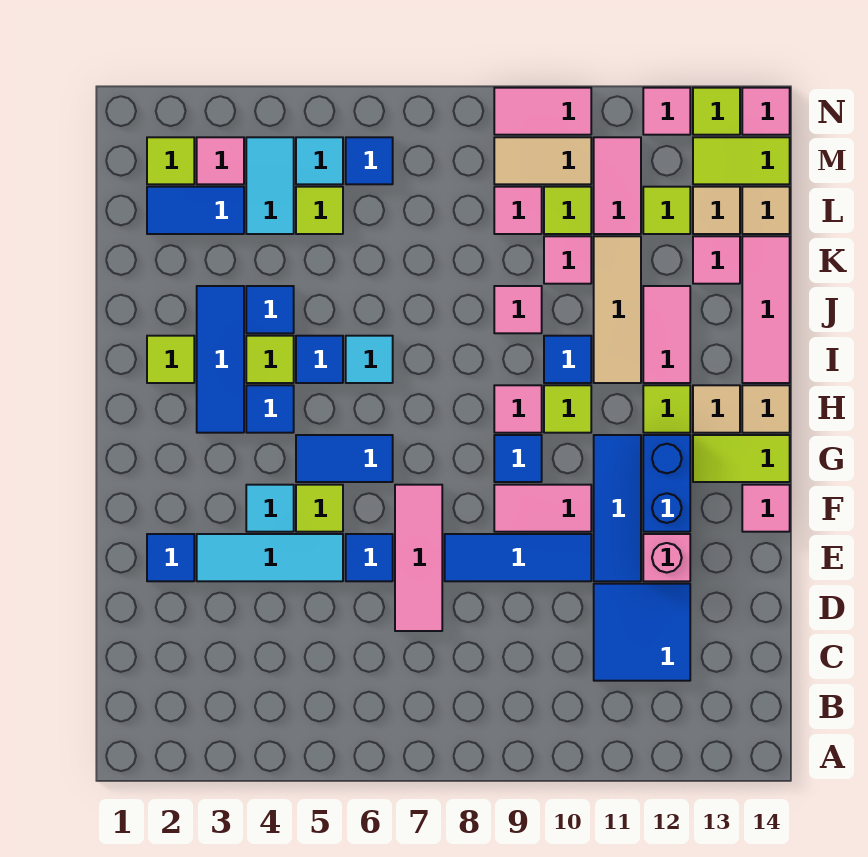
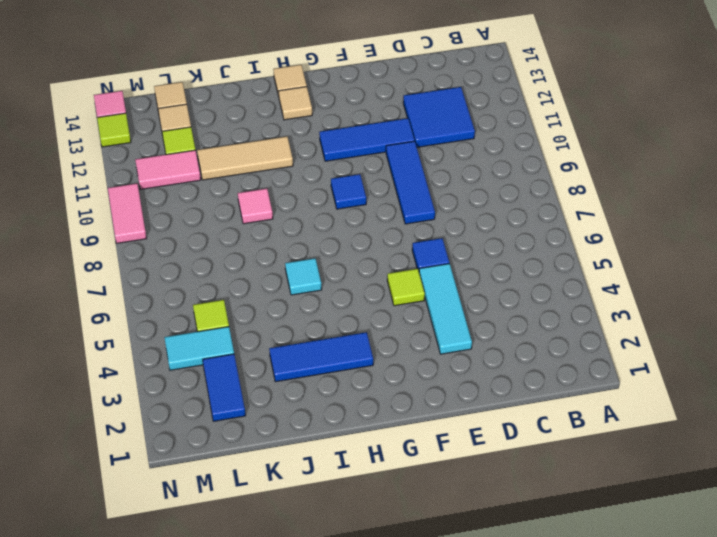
none -> pink 1x3 tile [395,485,442,631]
none -> blue 1x1 tile [147,534,194,581]
none -> pink 1x1 brick [643,534,690,581]
none -> cyan 1x1 tile [246,485,294,532]

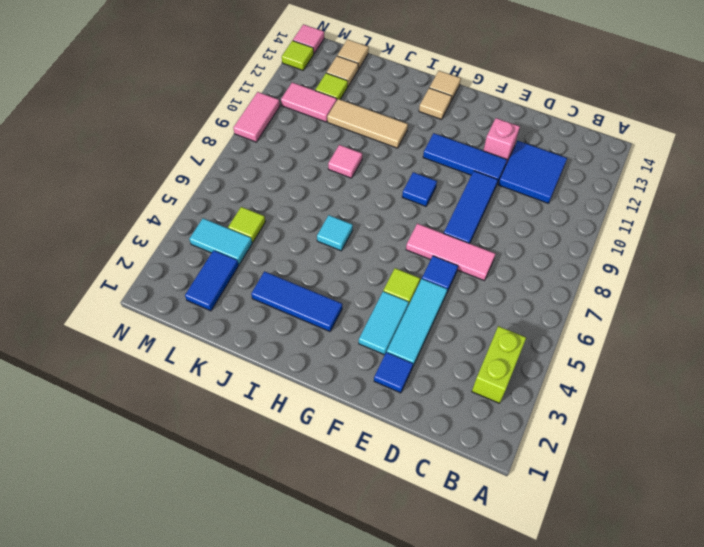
lime 1x2 brick [472,326,526,403] -> none
cyan 1x2 tile [359,291,409,355] -> cyan 1x1 tile [246,485,294,532]
none -> pink 1x2 tile [494,485,591,532]
none -> blue 1x2 brick [643,435,690,532]
none -> pink 1x1 tile [742,485,790,532]
none -> blue 1x2 tile [296,435,393,482]

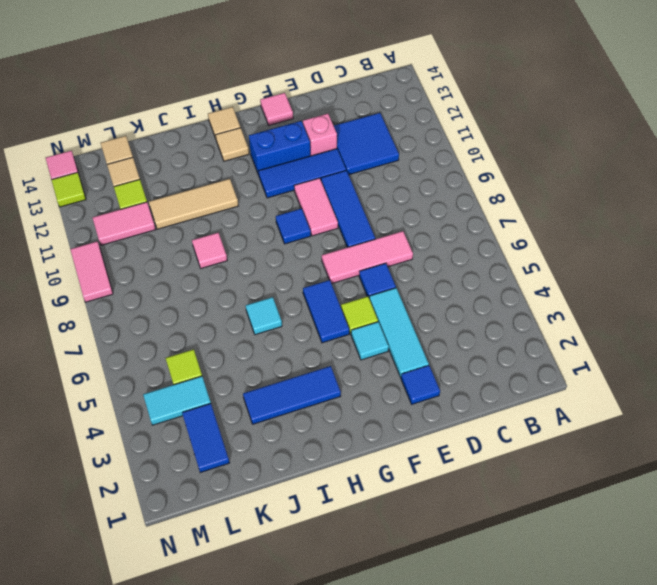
none -> lime 1x2 tile [693,435,790,482]
none -> blue 1x1 tile [246,385,294,433]
none -> pink 1x1 tile [494,385,542,433]
none -> lime 1x1 tile [544,385,591,433]

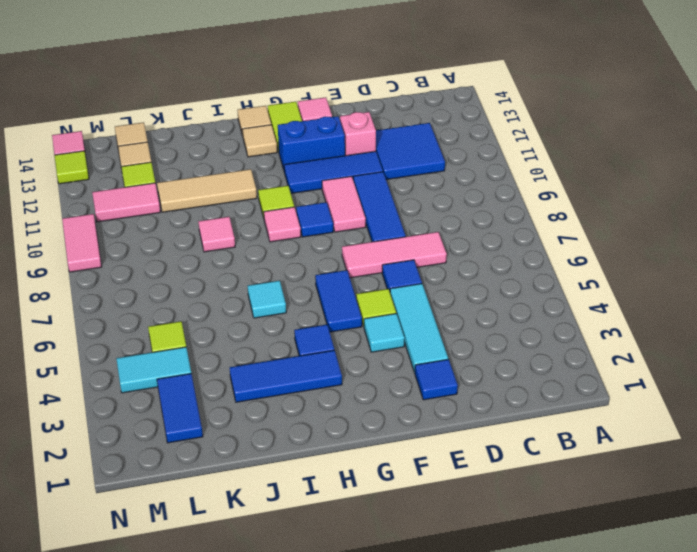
none -> lime 1x1 tile [643,385,690,433]
none -> lime 1x1 tile [147,336,194,383]
none -> lime 1x1 tile [246,336,294,383]
none -> blue 1x1 tile [296,336,343,383]

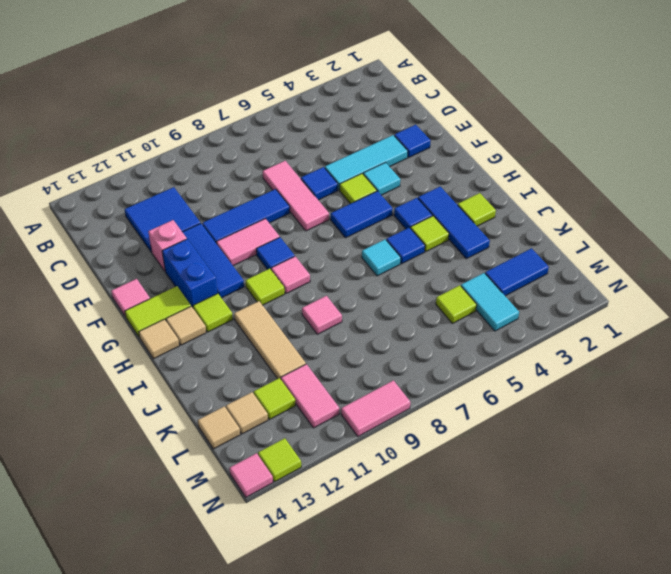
none -> blue 1x1 tile [544,336,591,383]
none -> pink 1x2 tile [643,286,690,383]
none -> pink 1x3 tile [742,236,790,383]
none -> blue 1x1 tile [246,286,294,333]

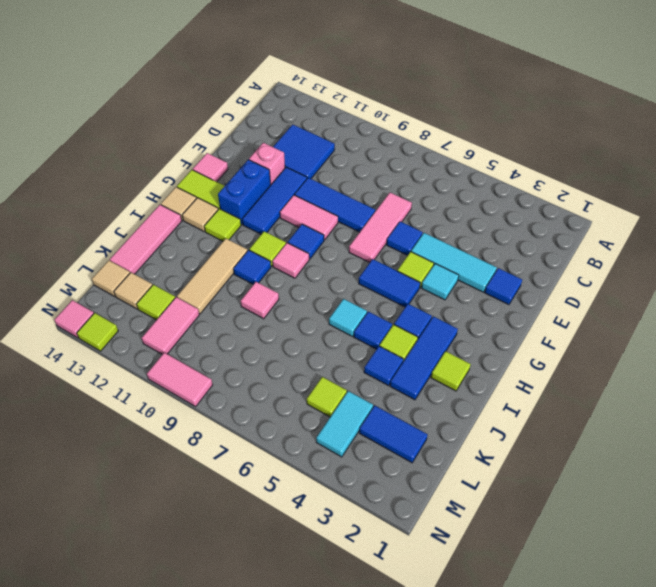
none -> pink 1x2 tile [643,286,690,383]
none -> pink 1x1 tile [544,236,591,284]
none -> pink 1x1 tile [693,236,740,284]
none -> pink 1x1 tile [494,187,542,234]

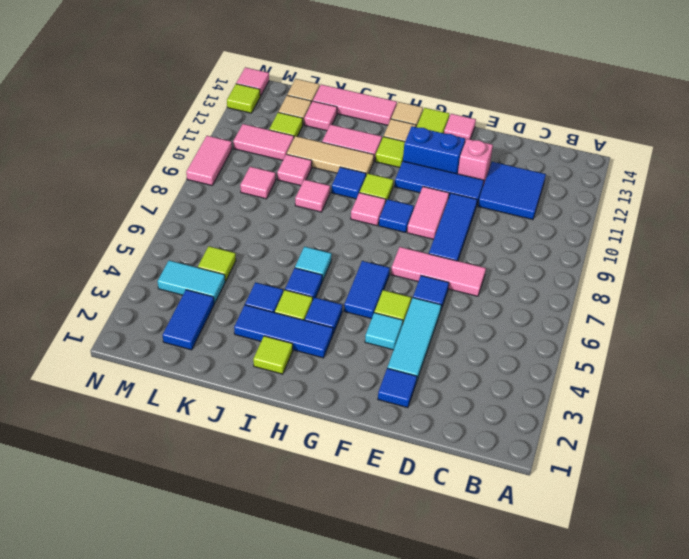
none -> lime 1x1 tile [544,187,591,234]
none -> lime 1x1 tile [147,137,194,184]
none -> pink 1x1 tile [197,137,244,184]
none -> cyan 1x1 tile [296,137,343,184]

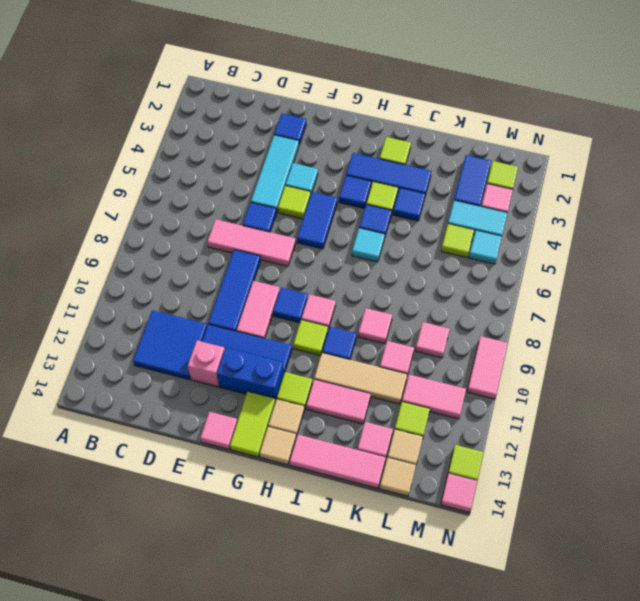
none -> lime 1x1 tile [544,187,591,234]
none -> blue 1x1 tile [346,137,393,184]
none -> tan 1x2 tile [494,137,591,184]
none -> lime 1x2 tile [693,137,790,184]

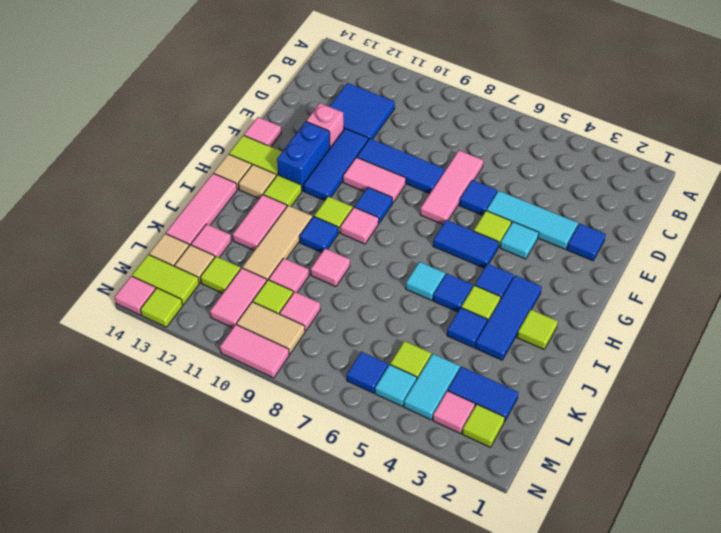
none -> pink 1x1 tile [643,88,690,135]

